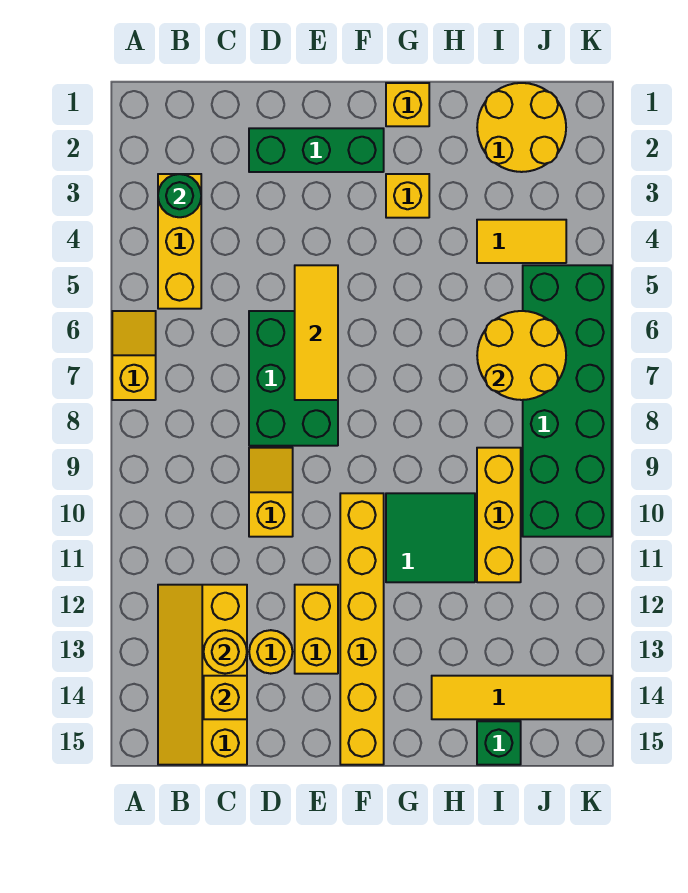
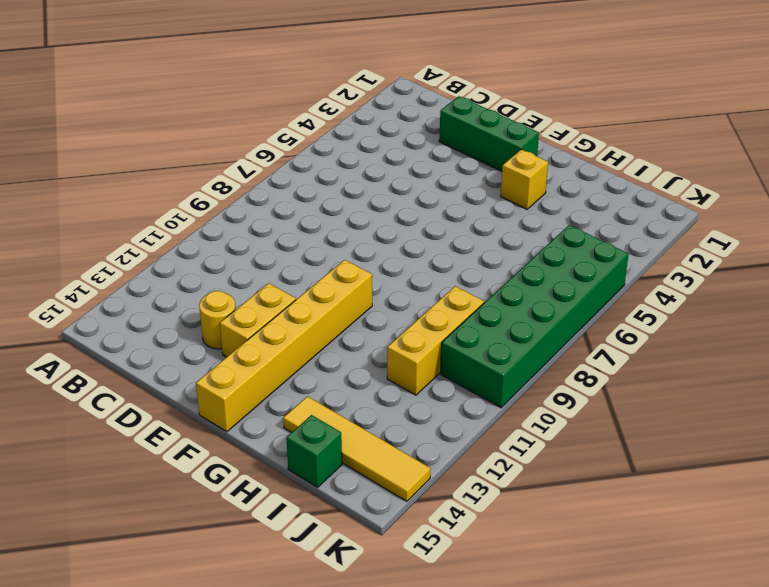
none -> yellow 1x2 slope [112,311,156,400]
none -> yellow 1x3 brick [158,174,201,309]
none -> yellow 2x4 slope [158,585,247,765]

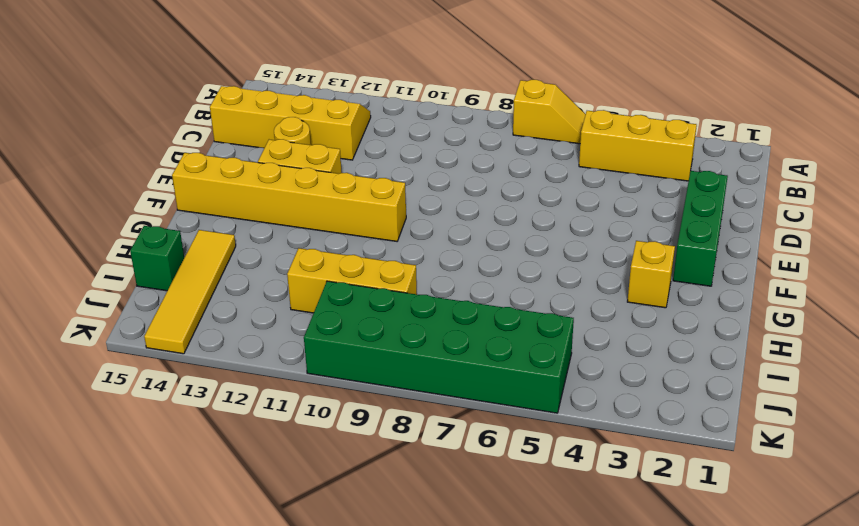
none -> green 2x3 brick [249,311,338,446]
none -> yellow 1x2 slope [249,448,293,537]
none -> yellow 1x1 brick [386,83,429,126]

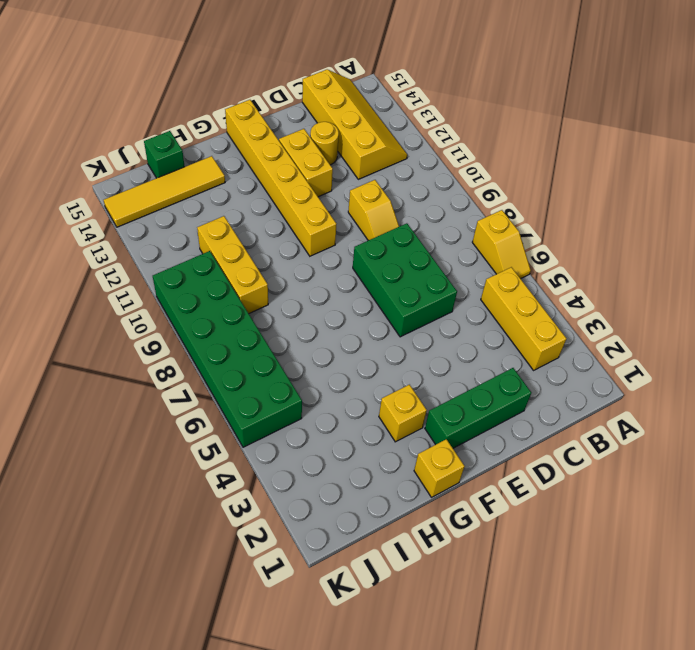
none -> green 2x2 tile [386,493,475,582]
none -> yellow 2x2 round brick [477,83,566,172]
none -> yellow 1x2 tile [477,220,566,263]

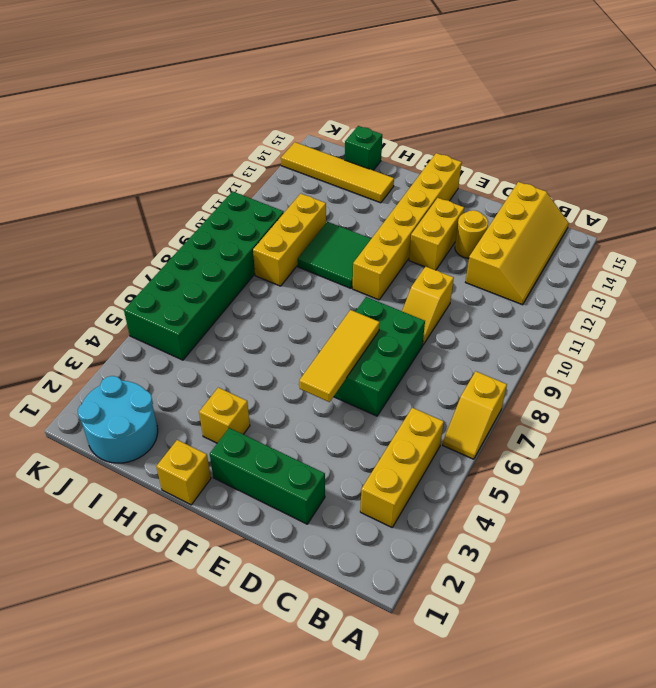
cyan 2x2 round brick [78,376,158,463] -> yellow 2x2 round brick [477,83,566,172]
none -> yellow 1x2 tile [477,220,566,263]
none -> green 1x1 round brick [158,174,201,217]
none -> yellow 1x1 round brick [204,630,247,674]

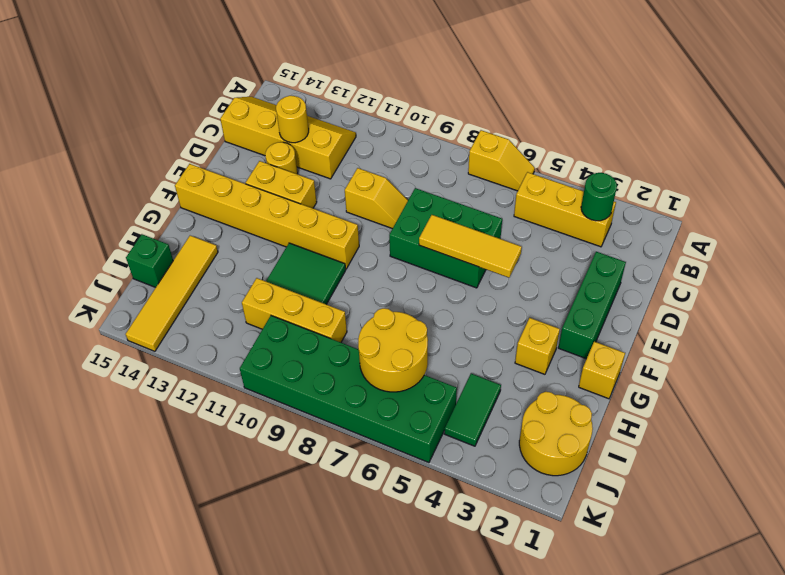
green 1x2 tile [444,374,501,446] -> yellow 1x2 tile [477,220,566,263]
none -> yellow 1x1 brick [204,676,247,719]

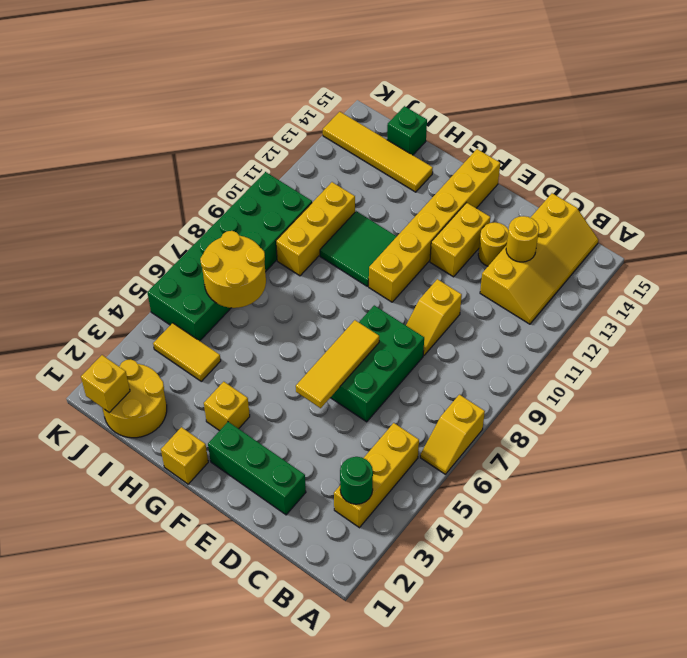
yellow 1x1 brick [81,355,130,413] -> yellow 1x1 brick moved to [204,676,247,719]

